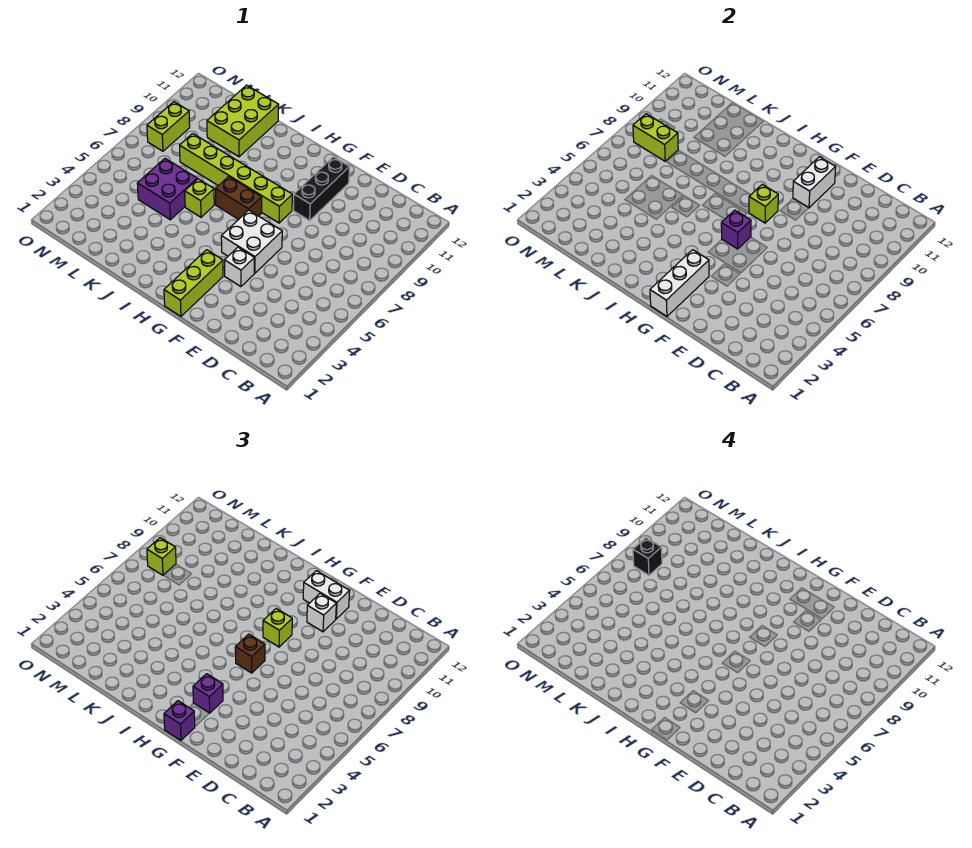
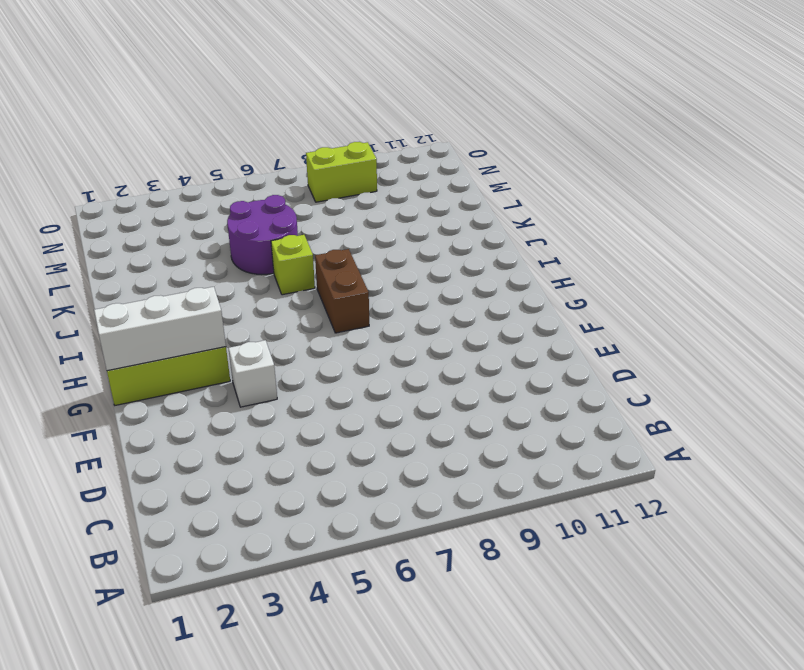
purple 2x2 round brick [227,195,298,274] -> purple 2x2 brick [137,159,197,220]
none -> white 2x2 brick [221,210,282,273]
none -> black 1x3 brick [293,157,350,221]
none -> lime 1x6 brick [180,134,292,223]

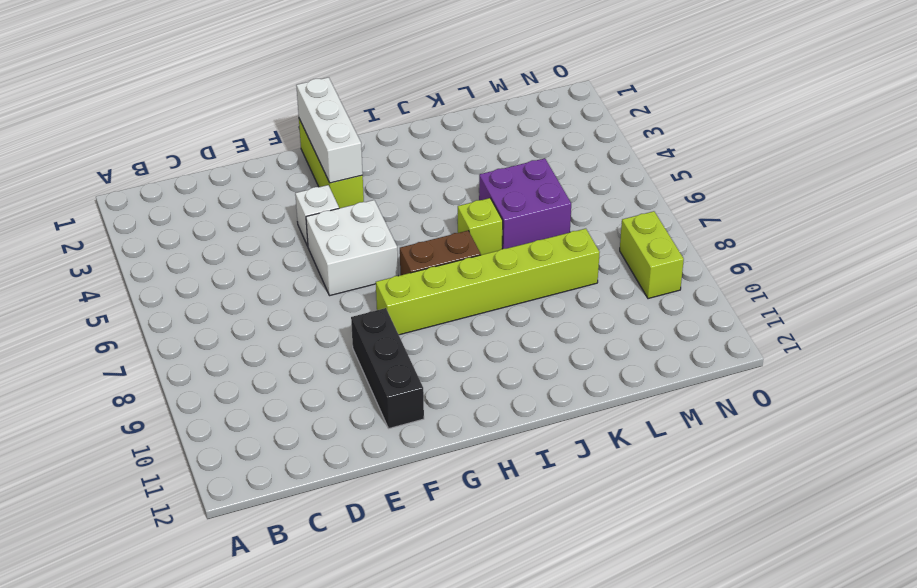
none -> lime 2x3 brick [207,85,279,157]
none -> white 1x2 brick [793,157,836,208]
none -> purple 1x1 brick [721,210,751,249]

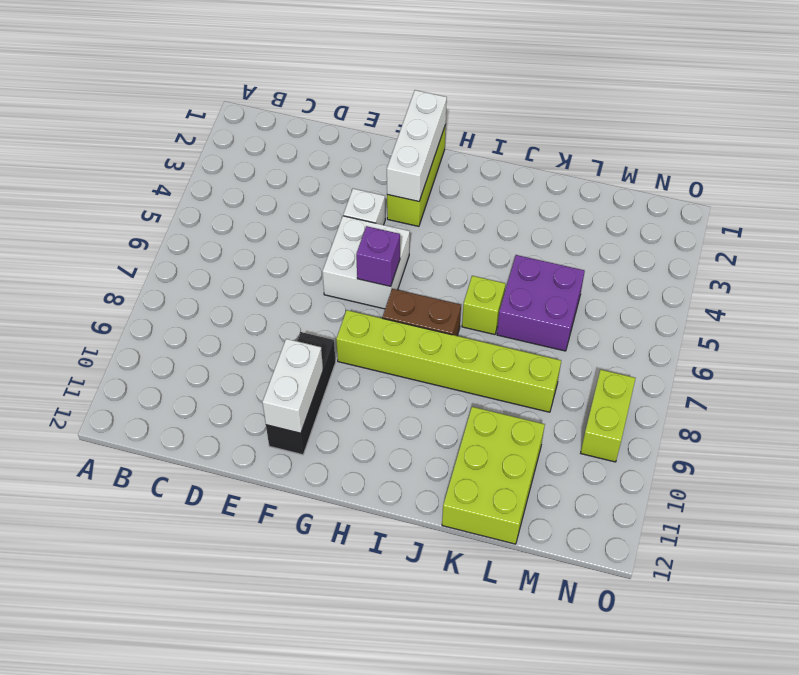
none -> lime 1x1 brick [749,184,778,223]
none -> lime 1x2 brick [633,114,678,161]
none -> white 1x1 brick [307,593,336,632]

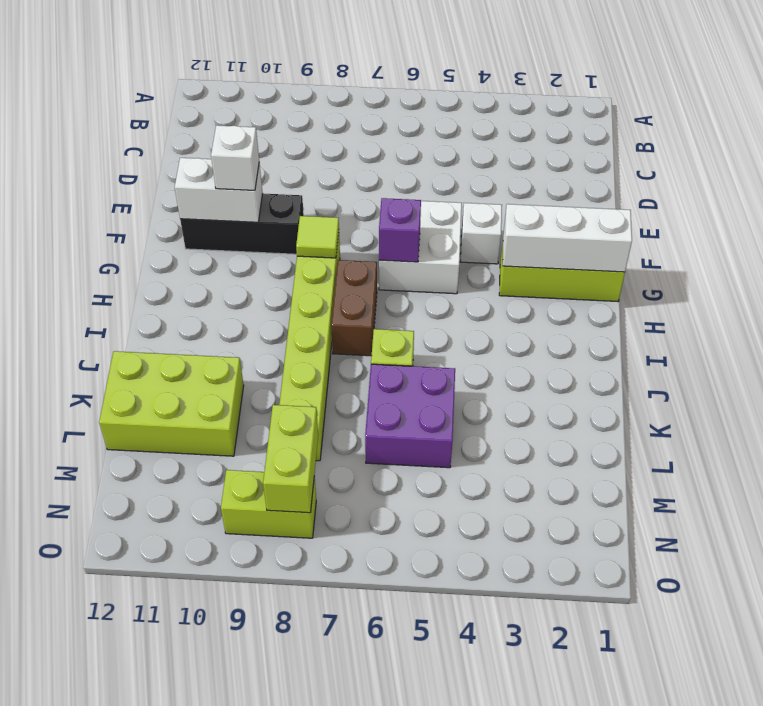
lime 1x1 tile [296,216,339,258] -> lime 1x1 brick [749,184,778,223]
none -> white 1x2 brick [303,571,350,619]
none -> purple 1x1 brick [164,701,195,740]
none -> purple 1x1 brick [193,674,223,713]

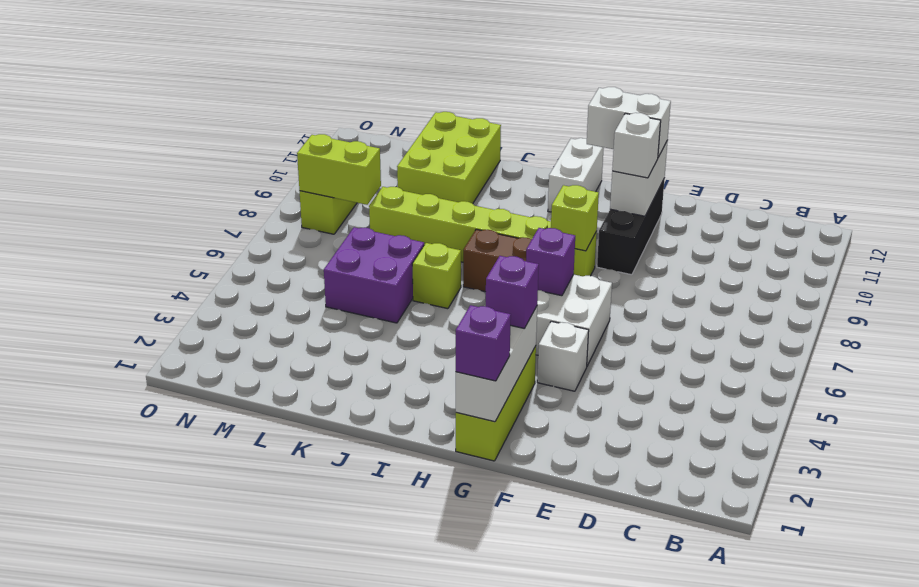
white 1x2 brick [548,138,604,212] -> none
none -> brown 1x1 brick [235,634,265,673]
none -> lime 1x1 brick [263,608,292,647]
none -> lime 1x1 brick [147,538,176,575]

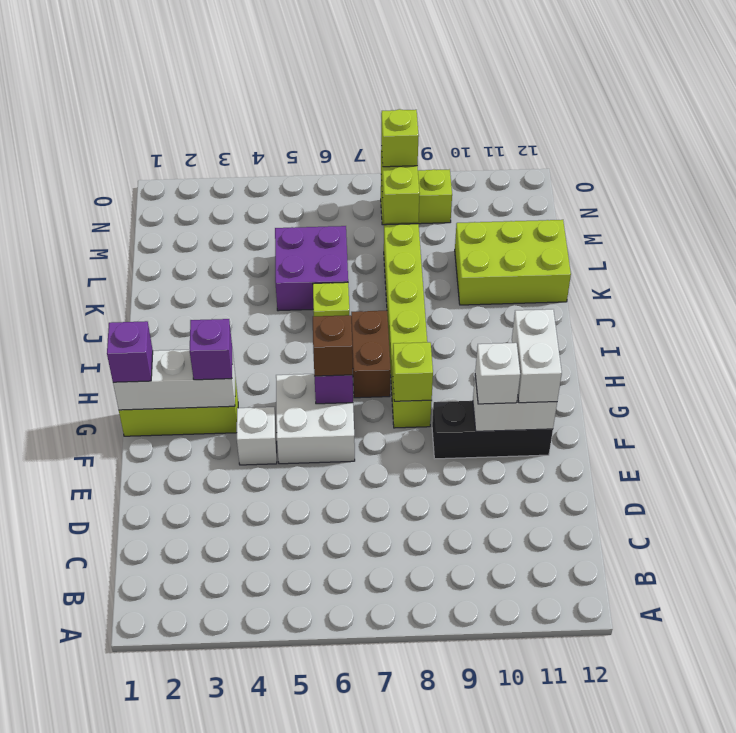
none -> lime 1x1 brick [263,608,292,647]
none -> black 1x1 brick [633,538,662,575]

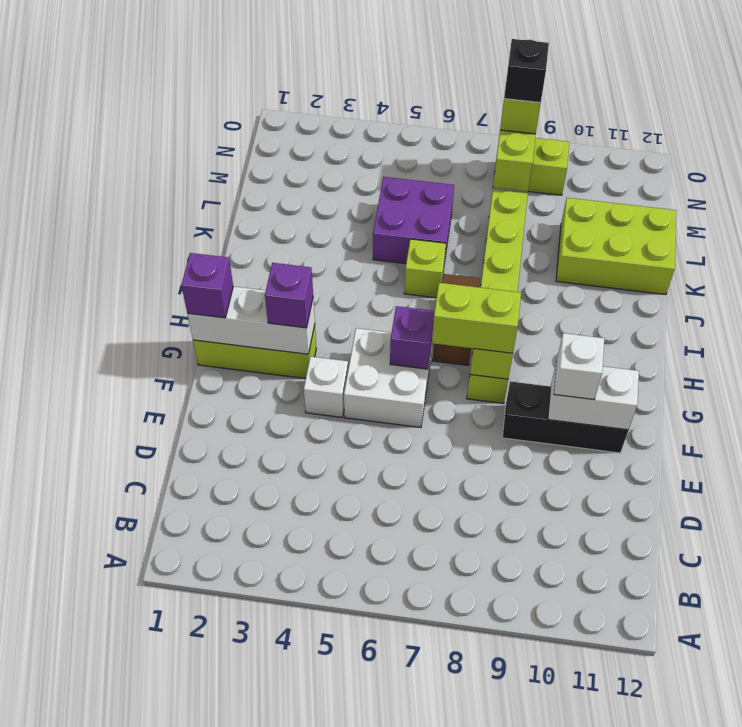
lime 1x2 brick [432,283,521,353] -> lime 1x1 brick [263,608,292,647]
none -> white 1x2 brick [303,571,350,619]
none -> brown 1x1 brick [235,634,265,673]

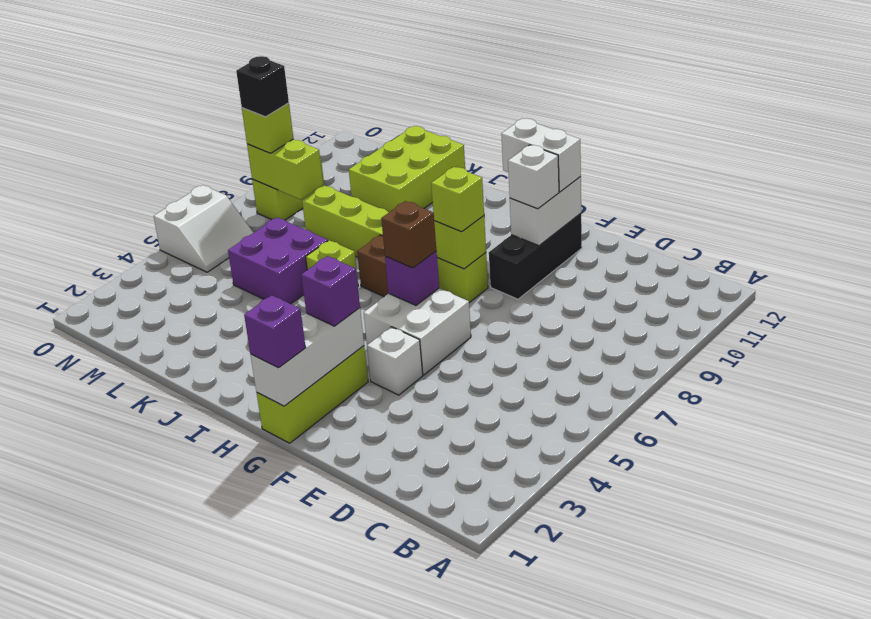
white 2x2 slope [154,185,254,272] -> none

